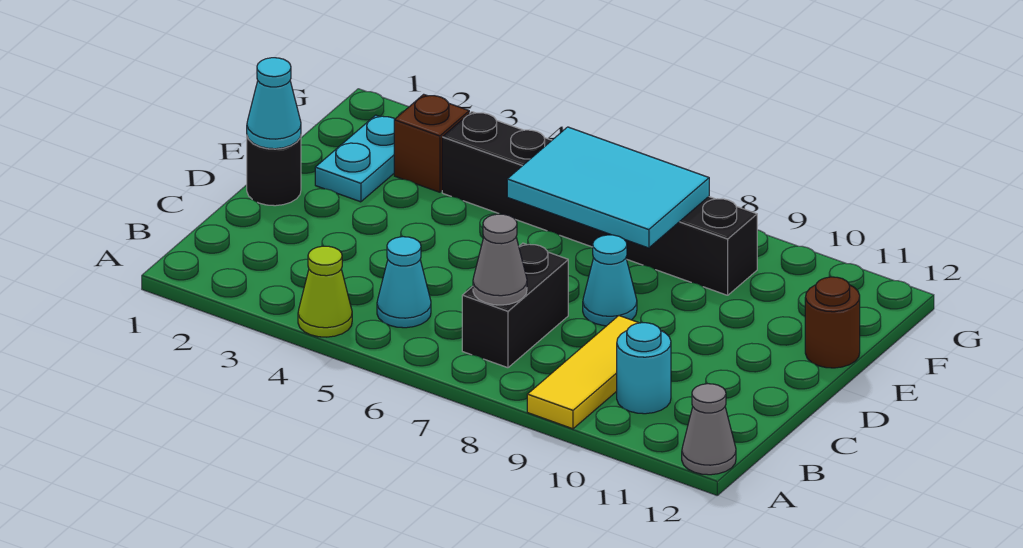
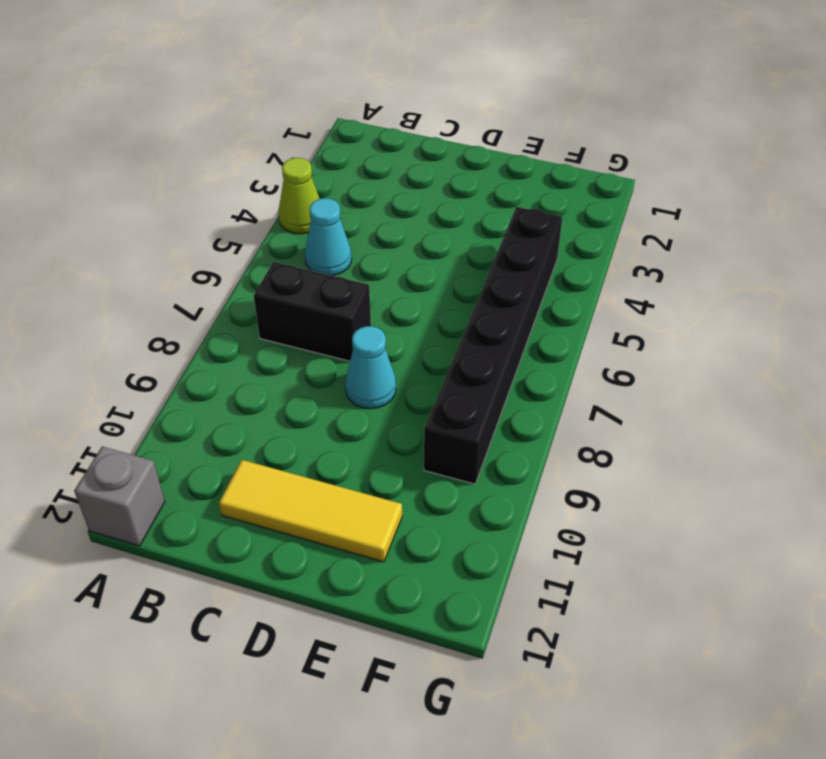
grey 1x1 brick [74,446,165,546] -> grey 1x1 cone [682,384,736,475]
yellow 1x3 tile [219,460,402,562] -> yellow 1x3 tile moved to [527,316,664,429]
none -> cyan 1x1 round brick [617,323,671,414]
none -> black 1x1 round brick [247,136,301,206]
none -> cyan 1x2 plate [315,115,394,202]

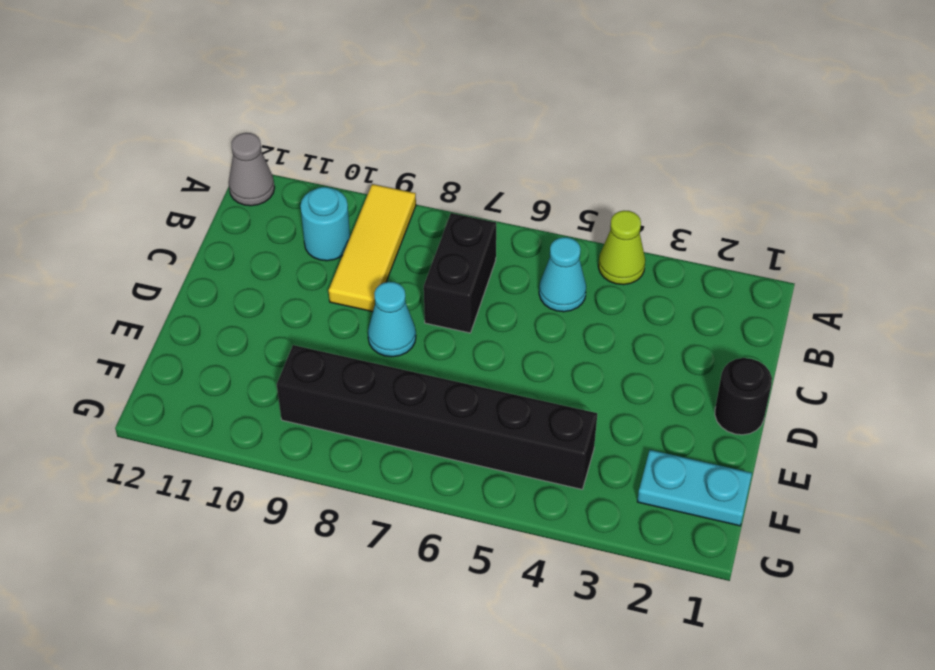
cyan 1x2 plate [637,450,752,526] -> cyan 1x2 plate turned to [315,115,394,202]
none -> brown 1x1 round brick [805,277,860,368]
none -> brown 1x1 brick [394,94,469,192]
none -> grey 1x1 cone [473,214,527,305]

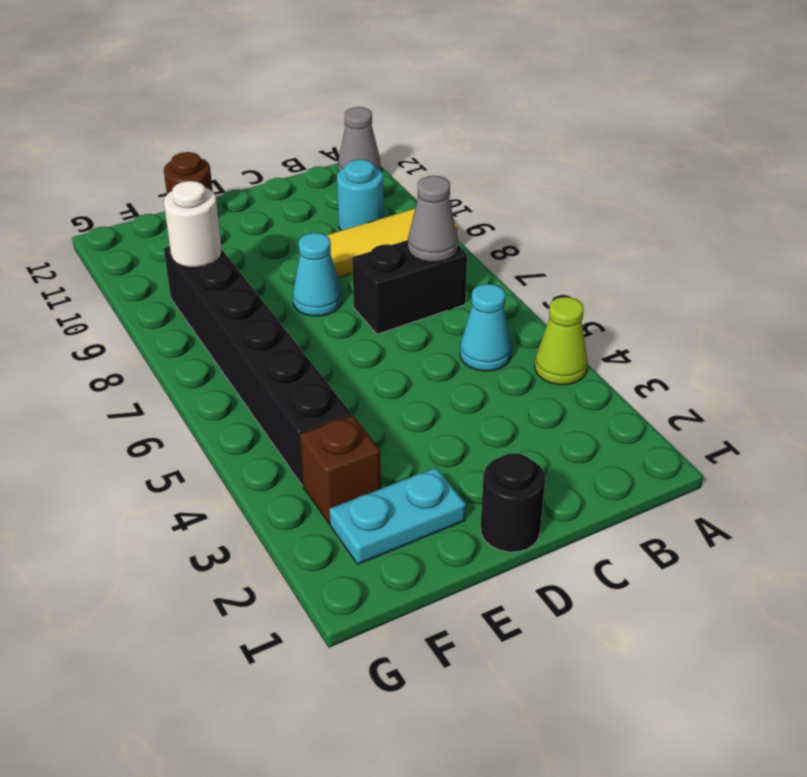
white 1x1 round brick [164,181,222,268] -> none
none -> cyan 1x1 cone [247,58,301,149]
none -> cyan 2x3 tile [507,127,709,248]

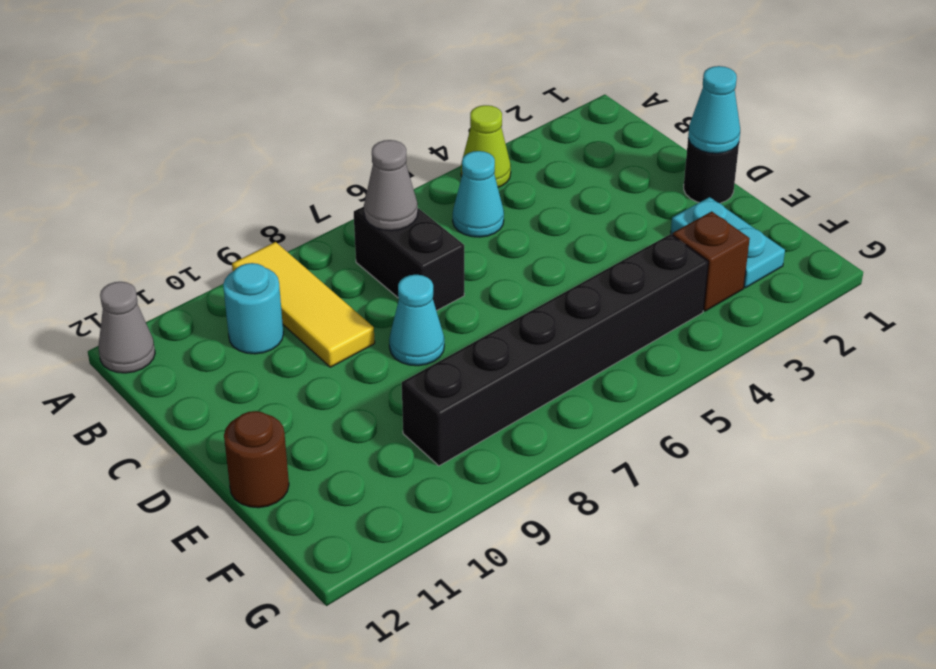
none -> cyan 2x3 tile [507,127,709,248]

